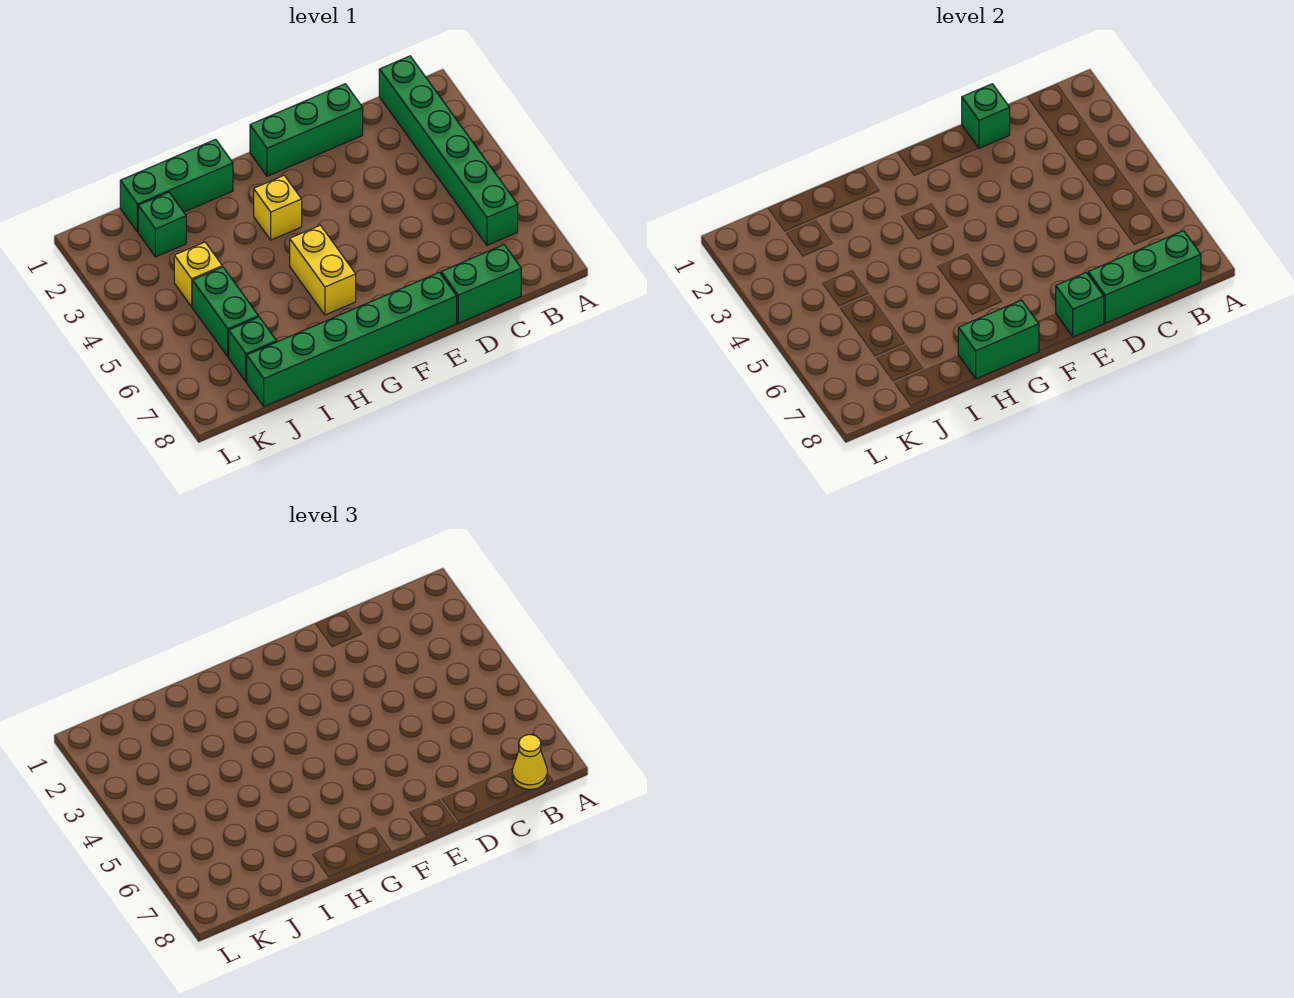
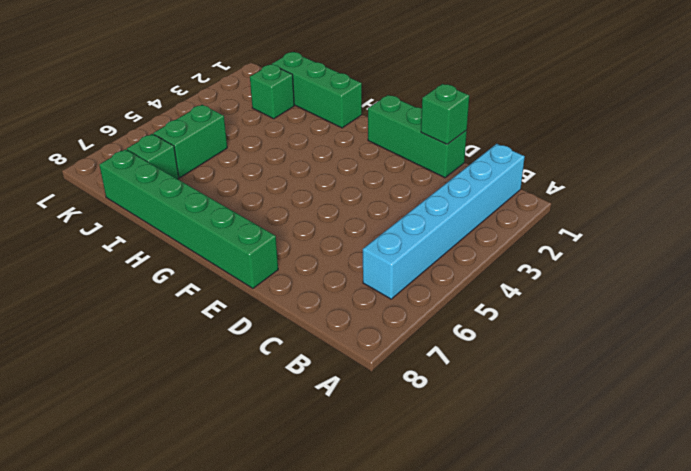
cyan 1x6 brick [363,144,525,299] -> green 1x6 brick [379,56,518,245]
none -> green 1x2 brick [441,245,521,323]
none -> yellow 1x1 brick [254,176,302,240]
none -> yellow 1x2 brick [290,225,356,315]

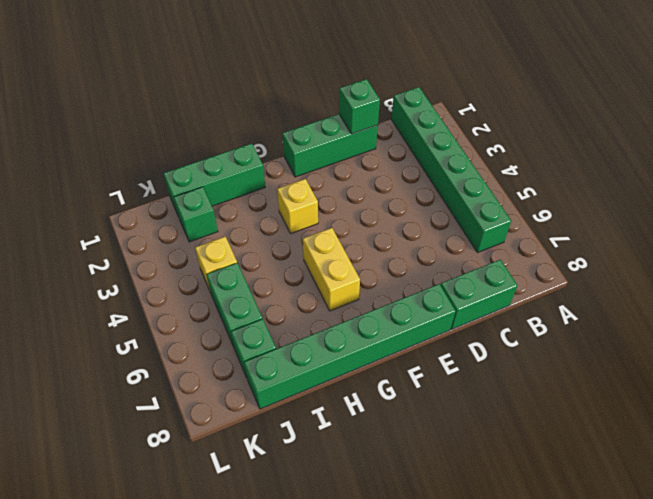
none -> green 1x3 brick [1088,231,1201,323]
none -> green 1x1 brick [1056,272,1104,337]
none -> green 1x2 brick [958,300,1039,379]

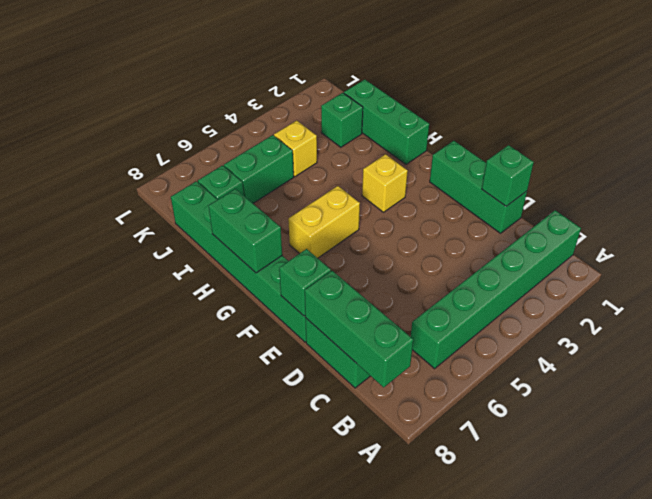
none -> yellow 1x1 cone [512,735,547,789]

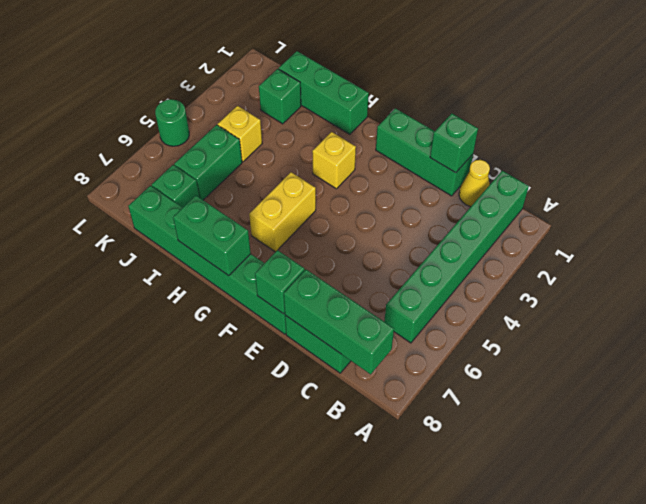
yellow 1x1 cone [459,160,490,207] -> yellow 1x1 cone moved to [512,735,547,789]
green 1x1 round brick [155,99,189,146] -> none

